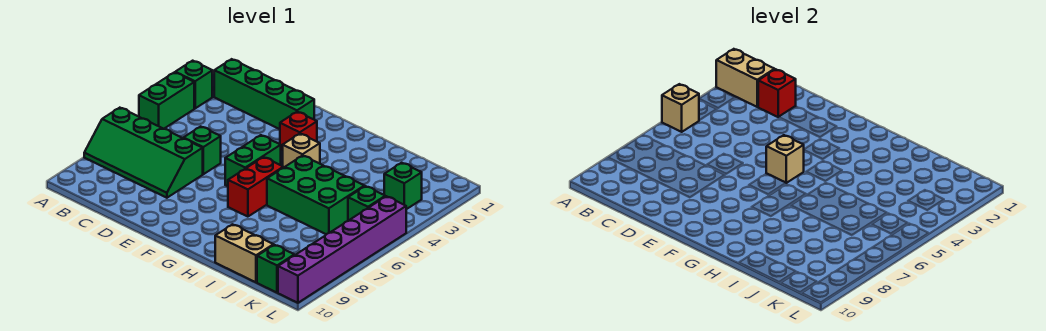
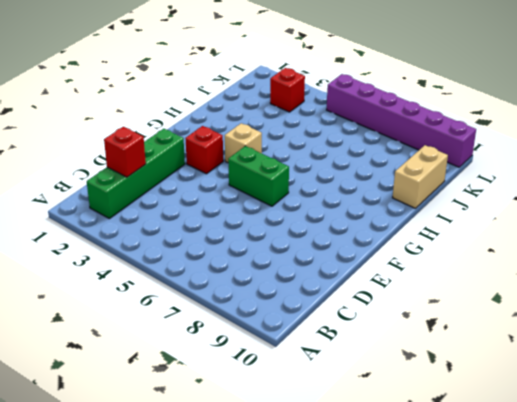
red 1x1 brick [270,68,305,112] -> green 1x1 brick [384,163,422,209]
none -> green 1x1 brick [175,61,212,108]
none -> green 1x2 brick [139,72,194,129]
none -> green 2x4 slope [84,108,203,198]

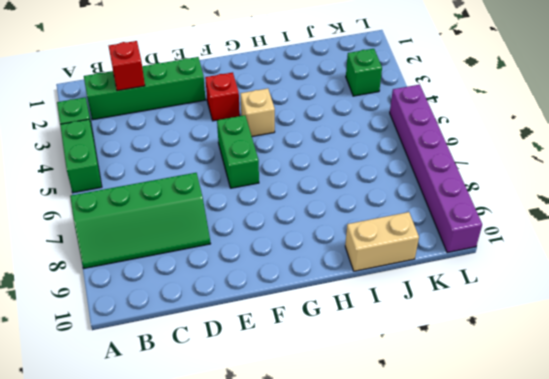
none -> green 1x1 brick [183,127,221,174]
none -> red 1x2 brick [228,157,283,217]
none -> green 2x3 brick [267,156,364,234]

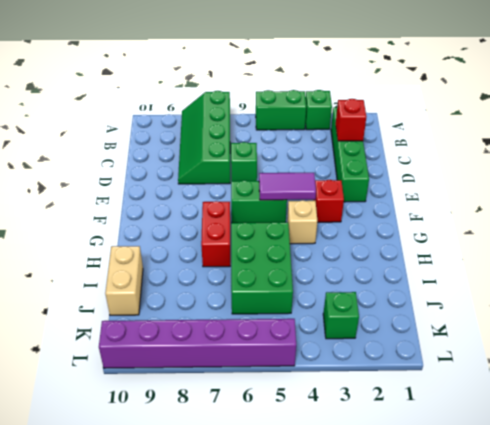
purple 1x2 tile [259,173,316,200] -> tan 1x1 brick [766,135,804,183]
red 1x2 brick [201,201,230,267] -> red 1x2 brick turned to [228,157,283,217]
none -> green 1x1 brick [348,186,385,221]
none -> green 1x1 brick [257,245,294,293]
none -> tan 1x2 brick [716,49,775,107]

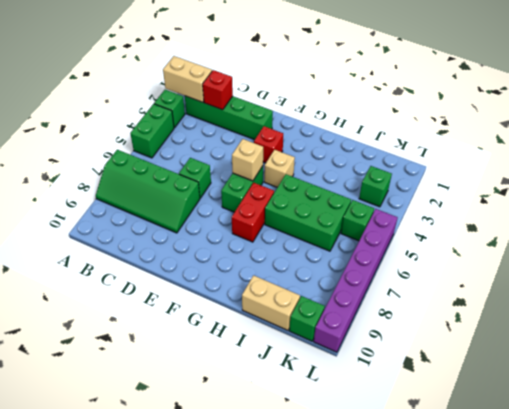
none -> tan 1x1 brick [662,84,699,132]

